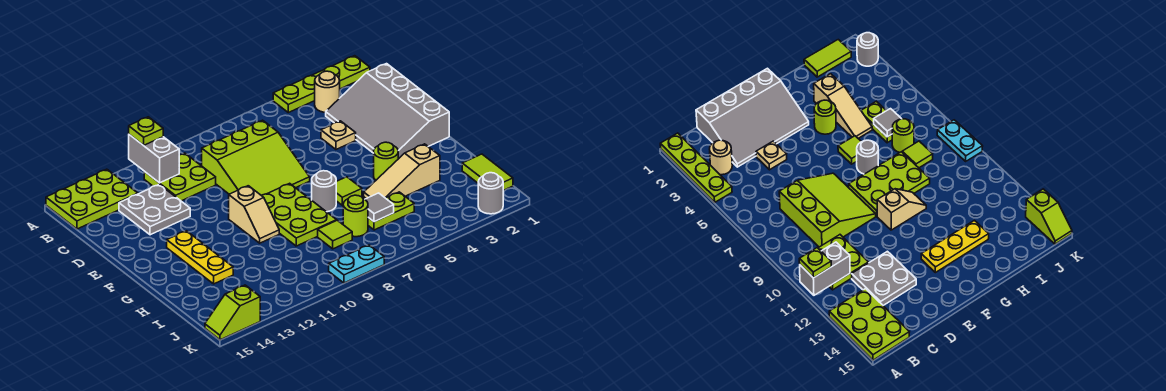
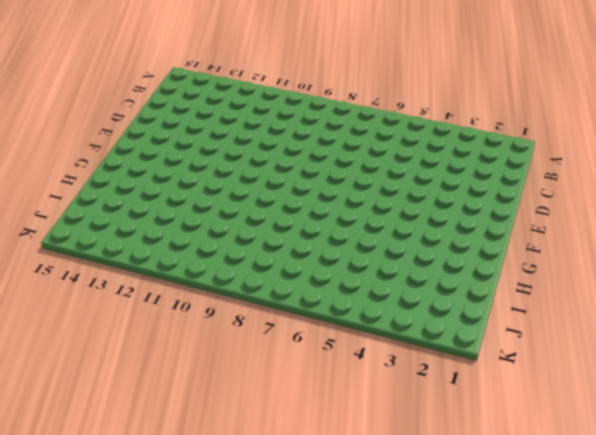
none -> lime 1x4 plate [273,56,370,113]
none -> lime 2x3 plate [46,169,138,229]
none -> tan 1x1 round brick [315,71,340,112]

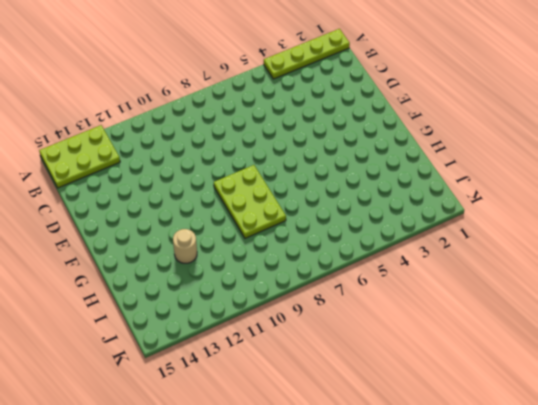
tan 1x1 round brick [173,229,197,263] -> tan 1x1 round brick moved to [315,71,340,112]
none -> lime 2x2 plate [144,153,216,201]
none -> grey 3x4 slope [326,64,449,159]
none -> lime 3x3 slope [202,120,310,195]

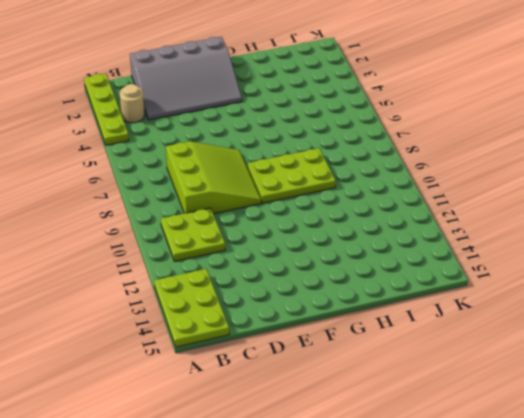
none -> grey 2x2 plate [119,184,190,235]
none -> tan 1x1 plate [321,121,356,149]
none -> tan 1x2 slope [229,186,279,243]

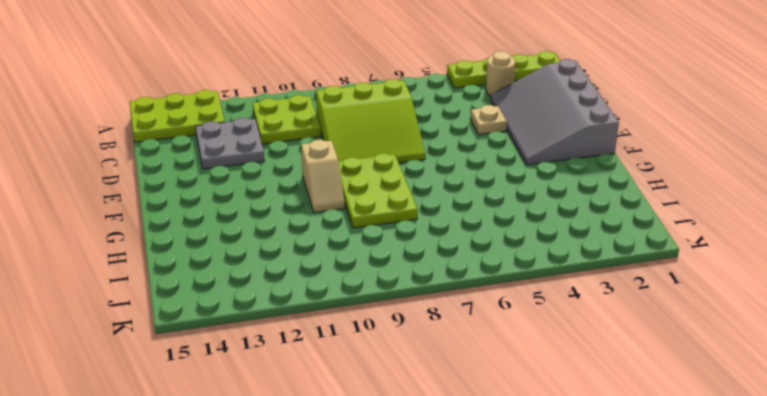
none -> yellow 1x3 plate [167,231,233,284]
none -> lime 1x1 round brick [374,142,398,180]
none -> lime 1x1 tile [336,177,362,205]

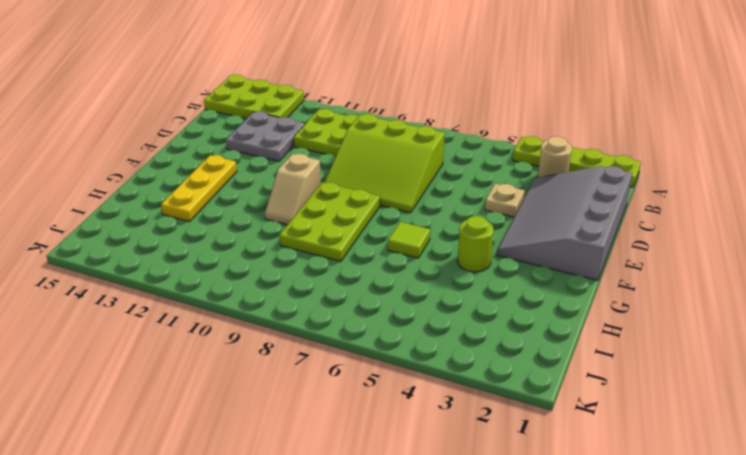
none -> grey 1x1 round brick [312,171,336,212]
none -> tan 1x3 slope [364,144,440,199]
none -> lime 1x2 tile [462,154,513,190]

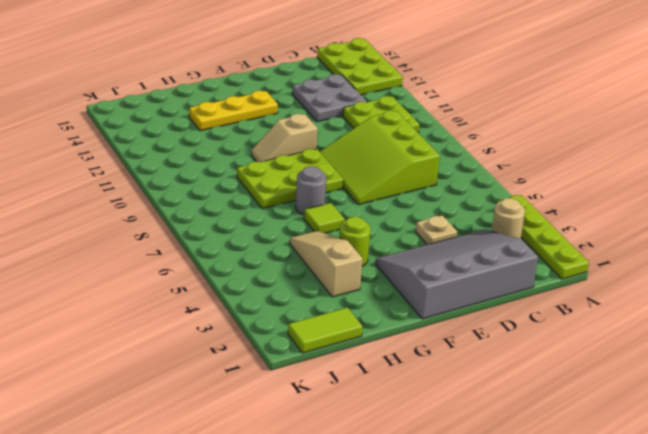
none -> lime 1x2 plate [368,192,414,230]
none -> lime 1x1 round brick [343,195,368,237]
none -> lime 1x1 tile [318,220,352,249]

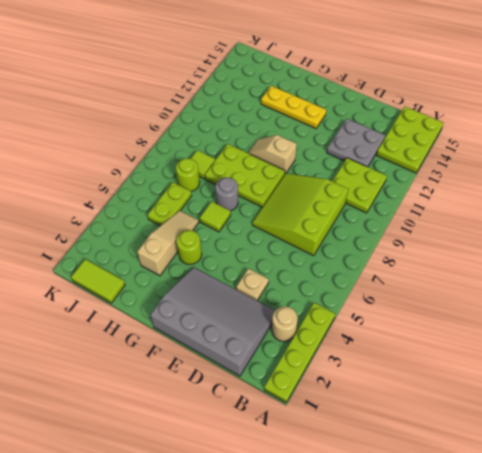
none -> grey 1x1 round brick [478,173,503,214]
none -> cyan 1x2 plate [329,245,384,283]
none -> lime 1x2 slope [205,285,260,340]

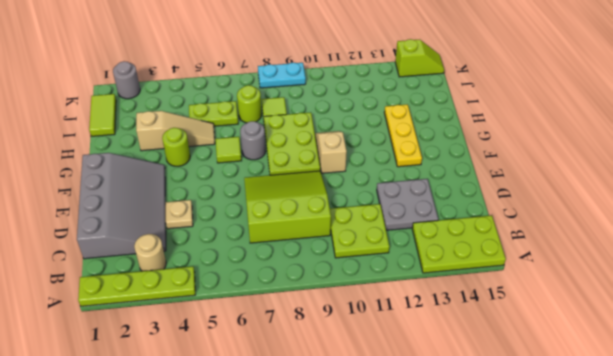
none -> grey 1x2 brick [129,135,179,183]
none -> grey 1x1 tile [365,193,394,222]
none -> lime 1x1 plate [129,117,163,145]

